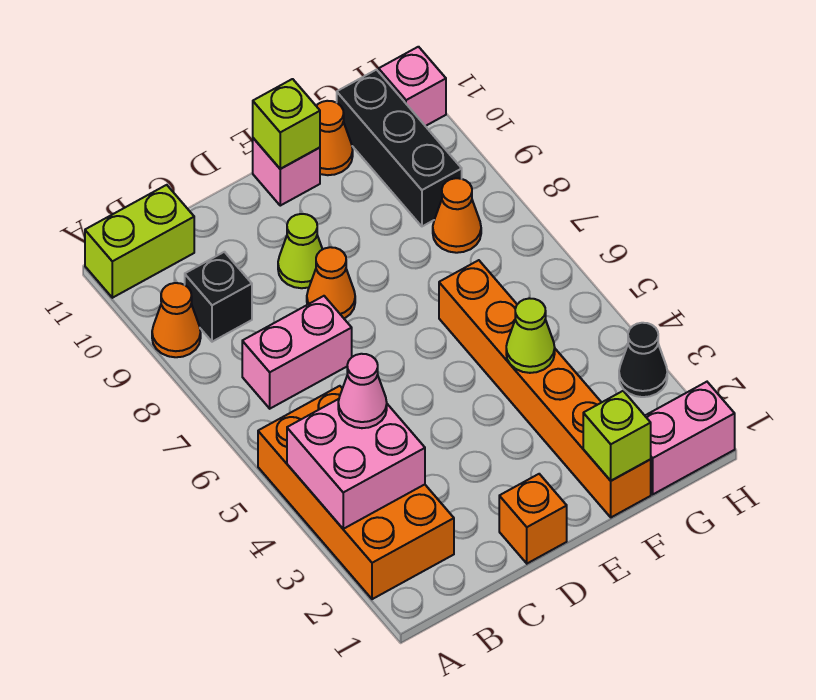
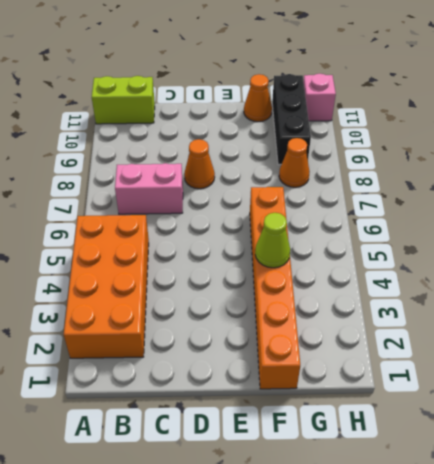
none -> orange 1x1 cone [152,283,201,357]
none -> black 1x1 brick [185,252,252,342]
none -> orange 1x1 brick [499,474,567,563]

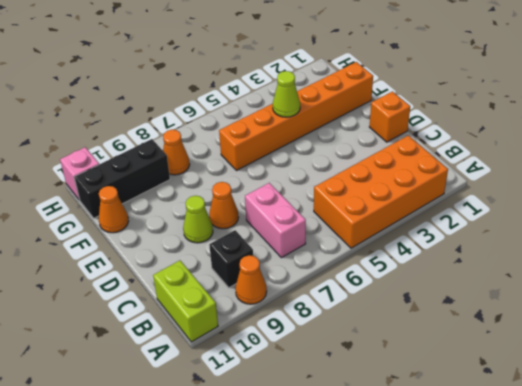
none -> pink 1x1 brick [253,138,320,206]
none -> pink 1x2 brick [645,382,735,494]
none -> black 1x1 cone [619,323,667,397]

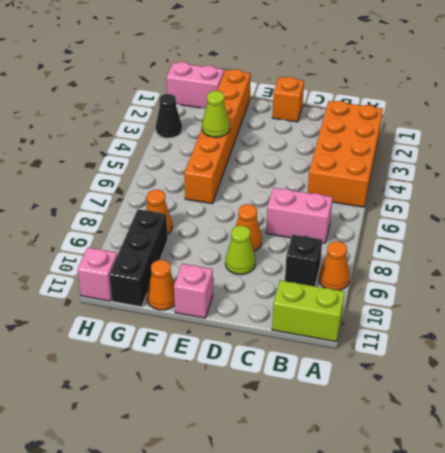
none -> pink 2x2 brick [287,399,425,529]
none -> lime 1x1 brick [253,79,320,169]
none -> lime 1x1 brick [583,391,651,481]

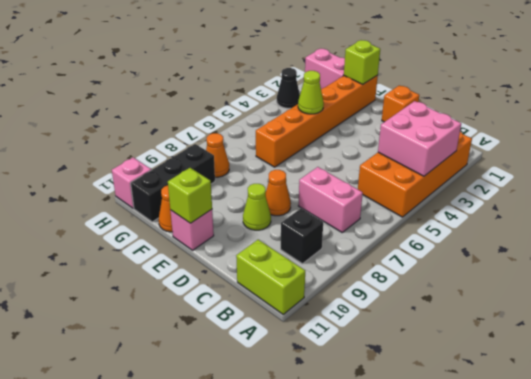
none -> orange 1x1 cone [152,283,201,357]
none -> pink 1x1 cone [338,354,387,428]

